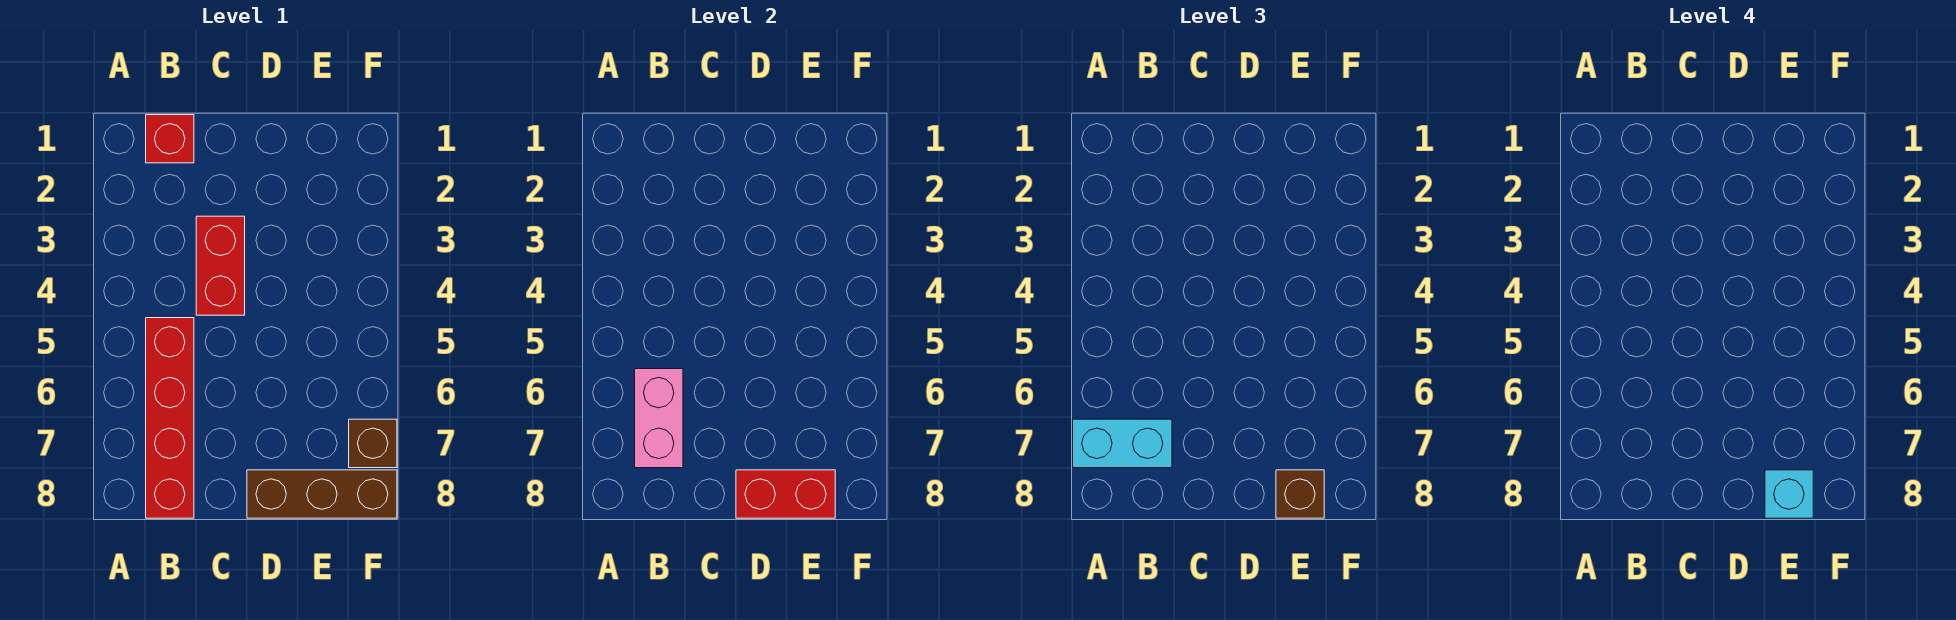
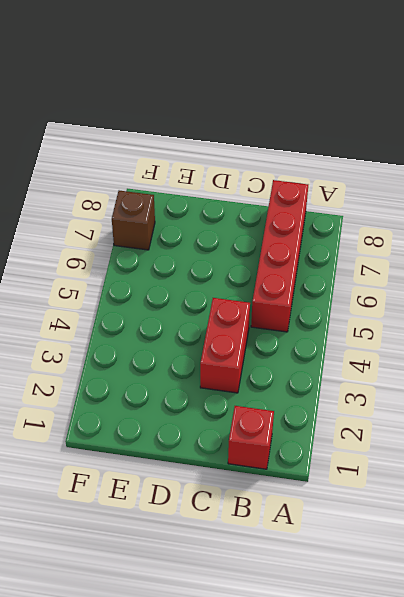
none -> brown 1x3 brick [247,470,397,518]
none -> pink 1x2 brick [635,369,683,468]

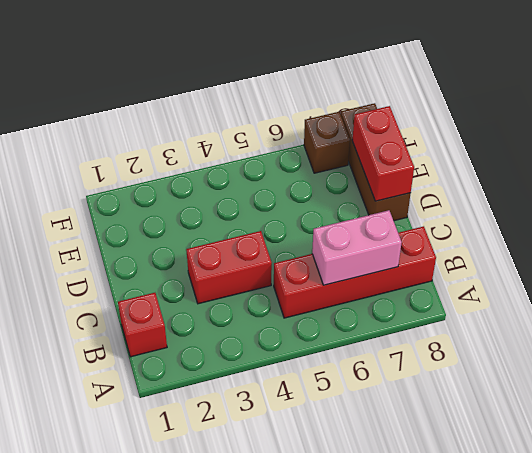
none -> cyan 1x2 brick [1073,419,1172,468]
none -> brown 1x1 brick [1276,470,1324,518]

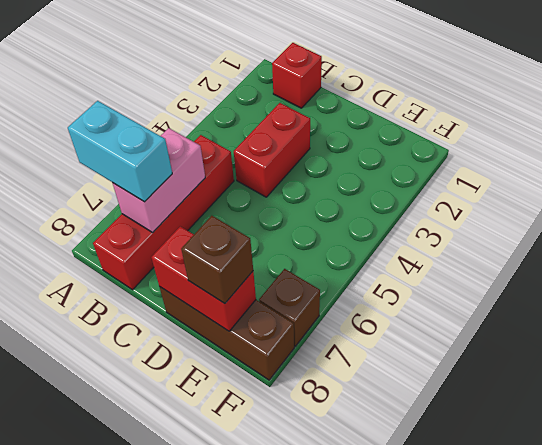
none -> cyan 1x1 brick [1765,470,1813,518]

